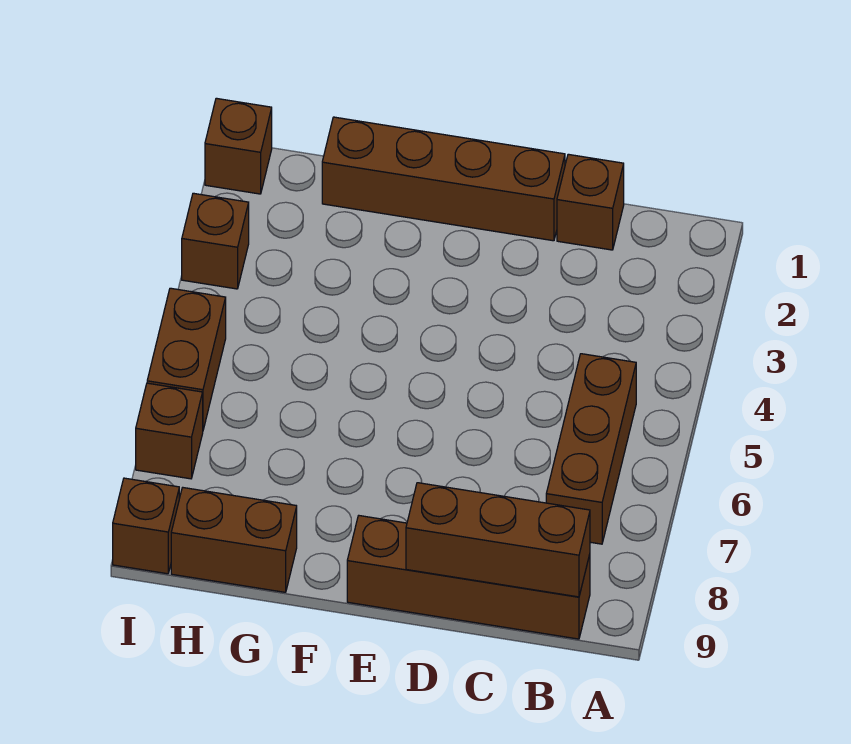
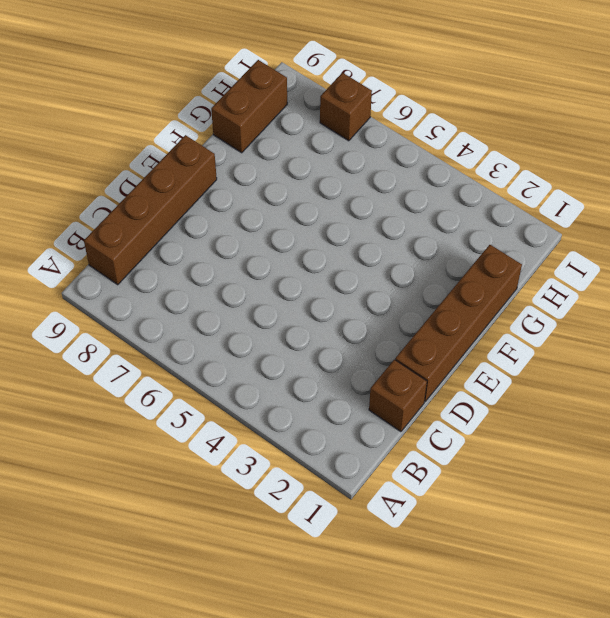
none -> brown 1x3 brick [546,354,636,544]
none -> brown 1x1 brick [205,98,272,194]

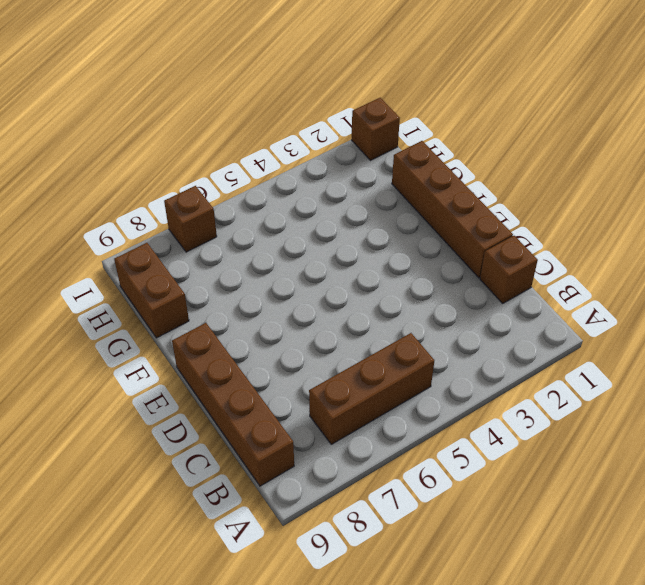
none -> brown 1x1 brick [182,193,249,289]
none -> brown 1x2 brick [147,288,226,430]

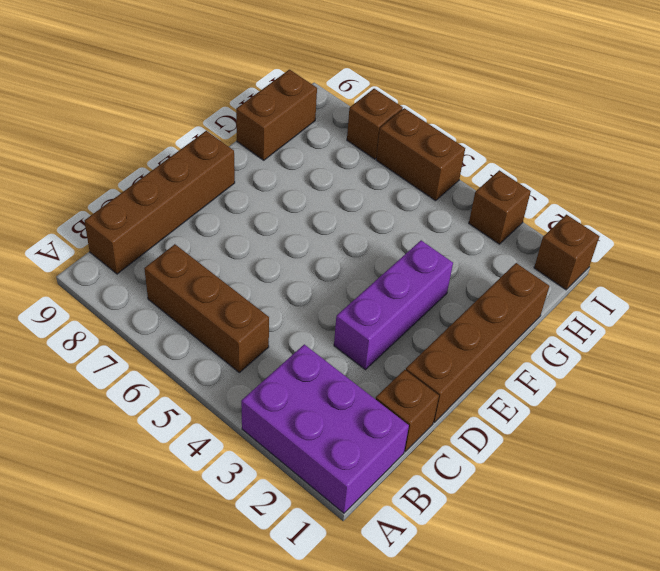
purple 2x3 brick [241,344,409,513] -> none
purple 1x3 brick [334,240,453,370] -> none
none -> brown 1x1 brick [113,478,179,574]
none -> brown 1x3 brick [406,483,590,597]

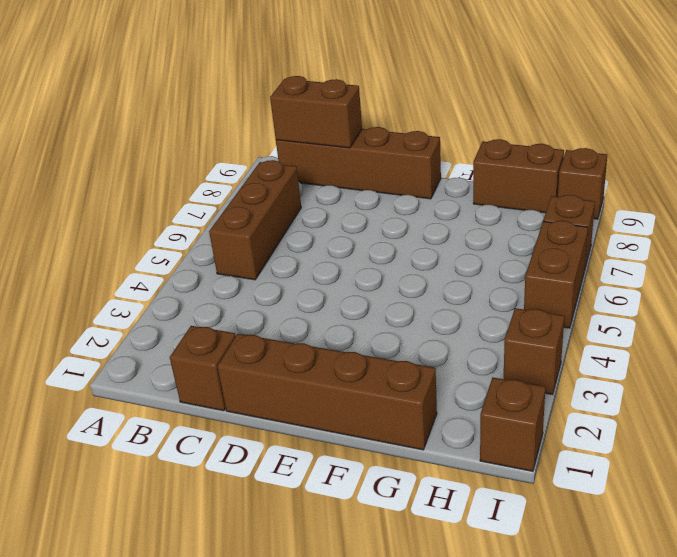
brown 1x2 brick [270,76,362,148] -> brown 1x3 brick [406,483,590,597]

